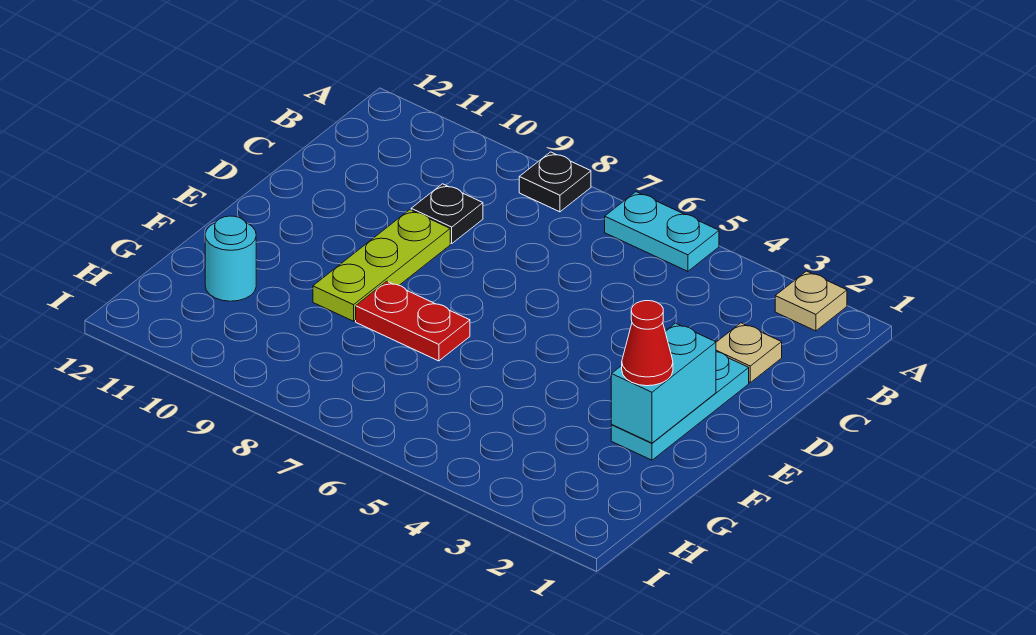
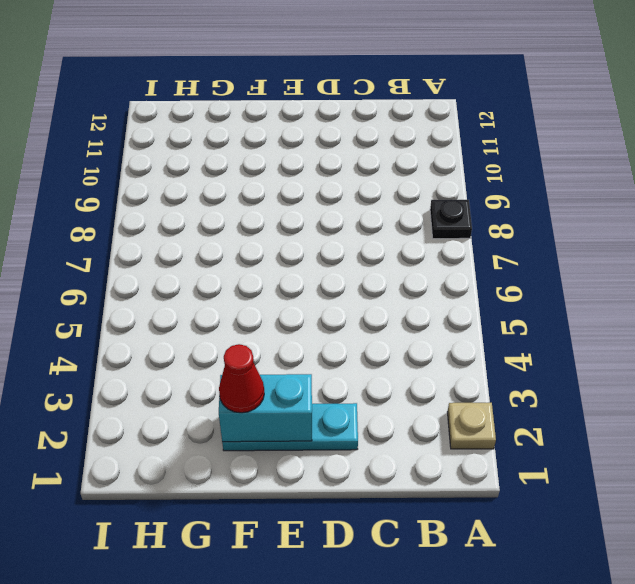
none -> cyan 1x2 plate [605,192,719,271]
none -> tan 1x1 plate [716,323,782,382]

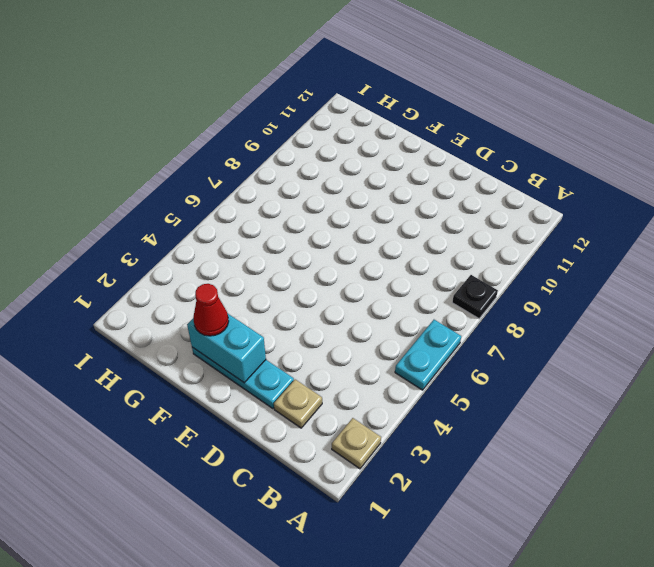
none -> black 1x1 plate [411,184,483,244]
none -> lime 1x3 plate [313,210,450,321]

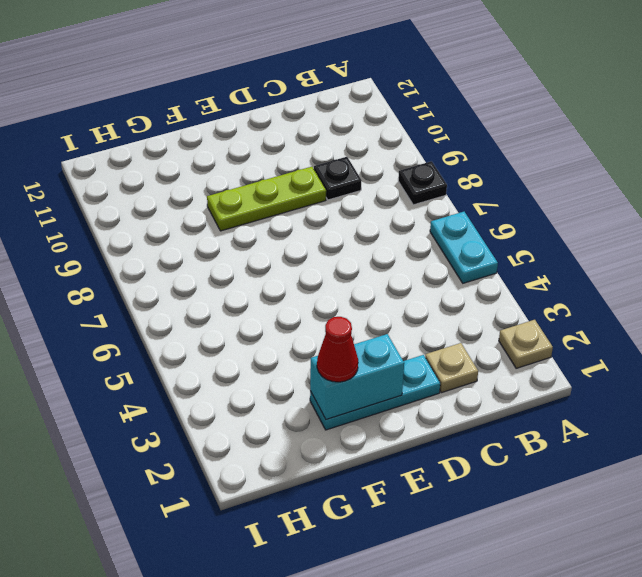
none -> red 1x2 plate [356,281,470,361]
none -> cyan 1x1 round brick [205,216,256,301]

